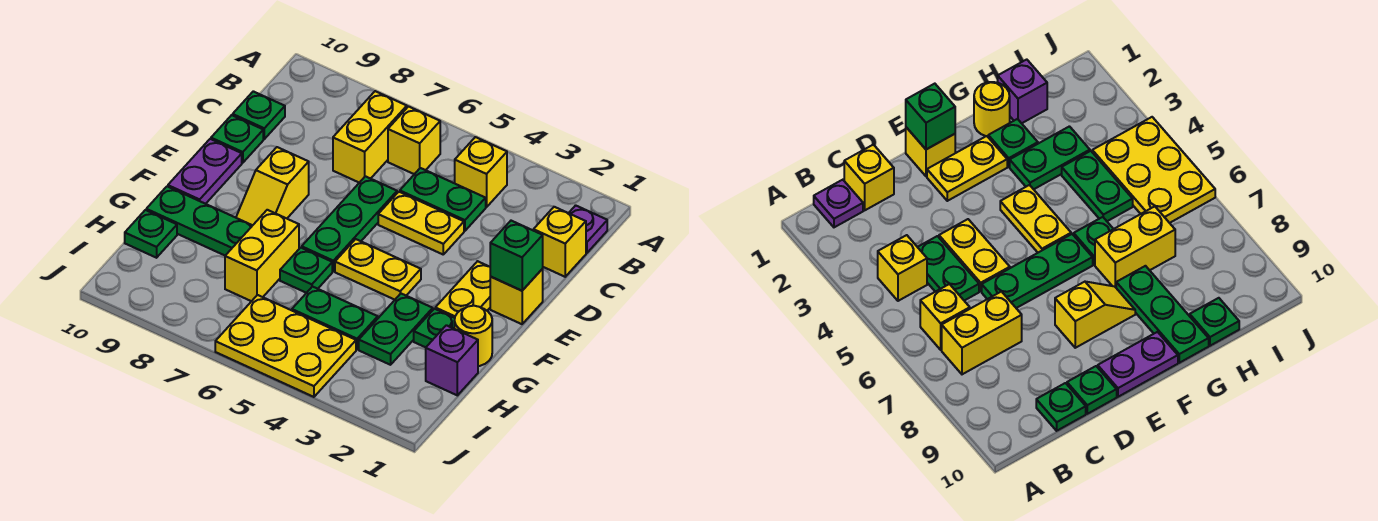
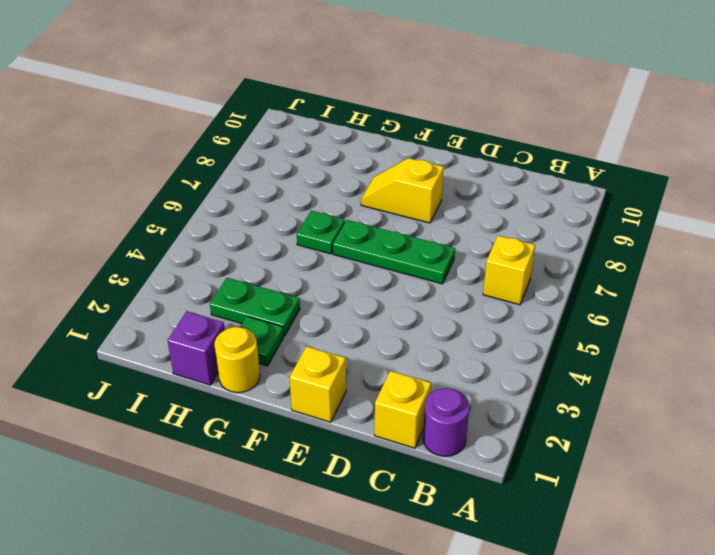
purple 1x1 round brick [423,388,469,456] -> purple 1x1 plate [569,205,607,253]
none -> yellow 1x1 brick [455,137,507,207]
none -> yellow 1x2 brick [333,91,407,183]
none -> green 1x2 plate [400,168,486,231]

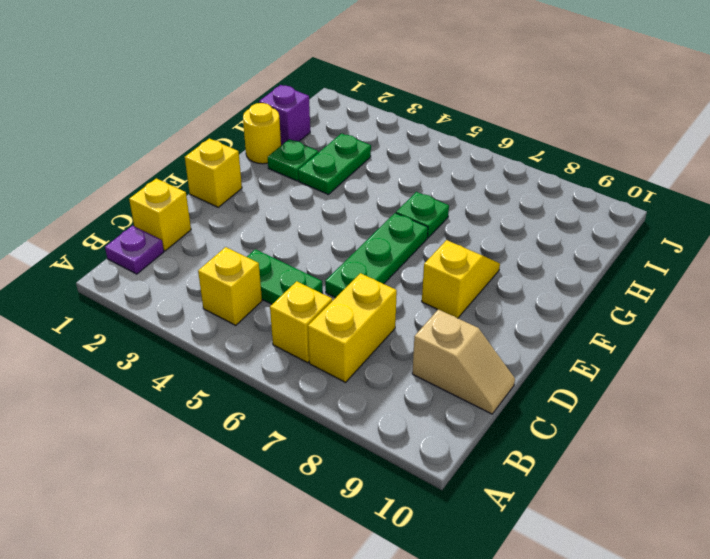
tan 1x2 slope [412,309,515,414] -> green 1x1 plate [233,91,285,139]
none -> yellow 1x2 plate [378,192,464,254]
none -> green 1x1 plate [211,115,263,163]
none -> yellow 1x2 plate [435,261,491,318]

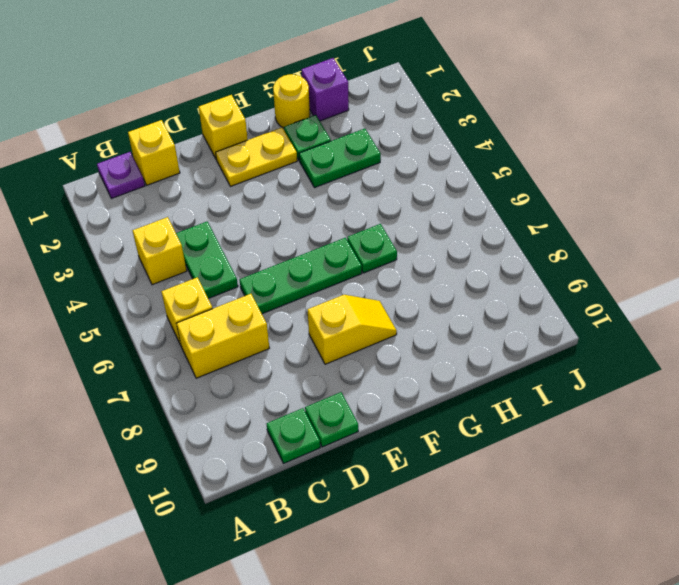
none -> yellow 1x2 plate [378,192,464,254]
none -> purple 1x2 plate [168,139,242,204]
none -> yellow 1x2 plate [335,239,421,300]

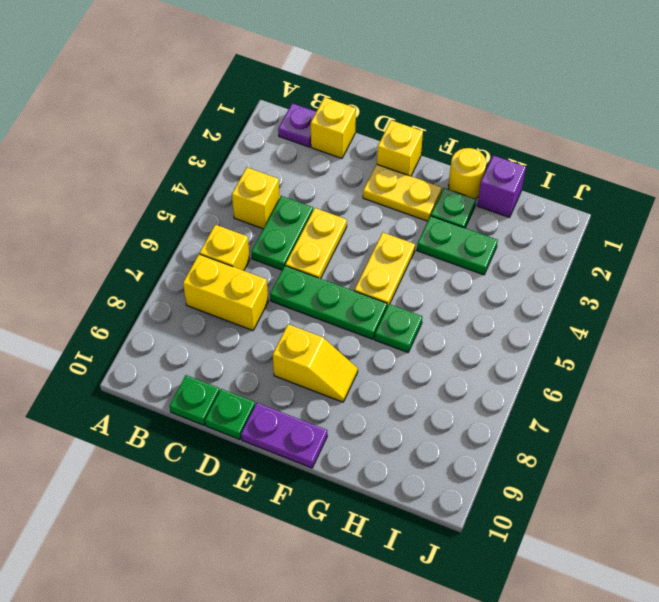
none -> yellow 1x2 brick [225,210,299,301]
none -> green 1x3 plate [146,186,253,255]
none -> green 1x2 plate [292,287,378,349]

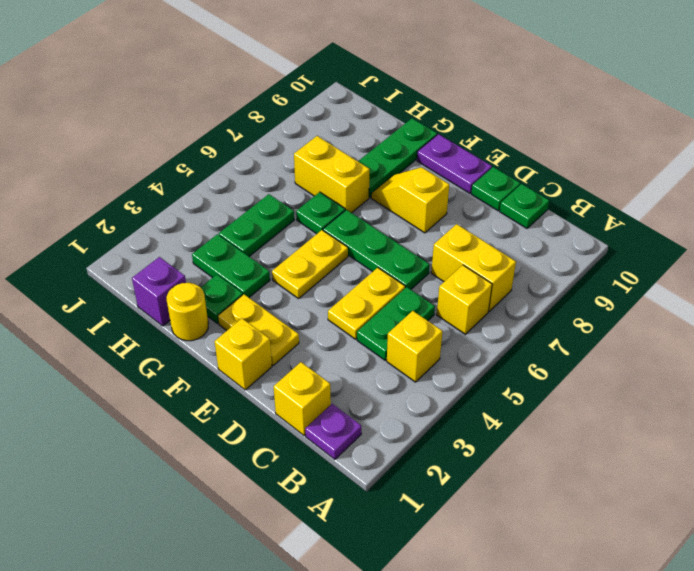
none -> green 1x1 plate [125,210,177,258]
none -> yellow 2x3 plate [215,295,356,397]
none -> green 1x1 brick [490,221,543,291]

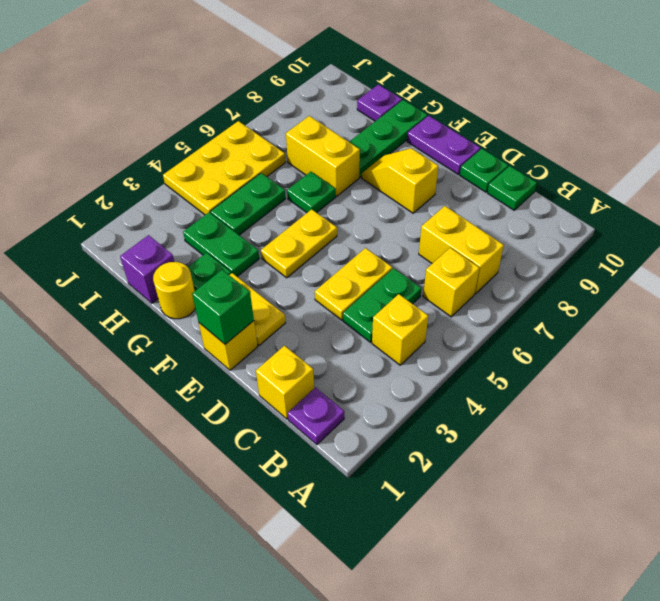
purple 1x1 plate [357,85,402,121] -> green 1x1 plate [125,210,177,258]
none -> green 1x3 plate [302,176,397,271]

